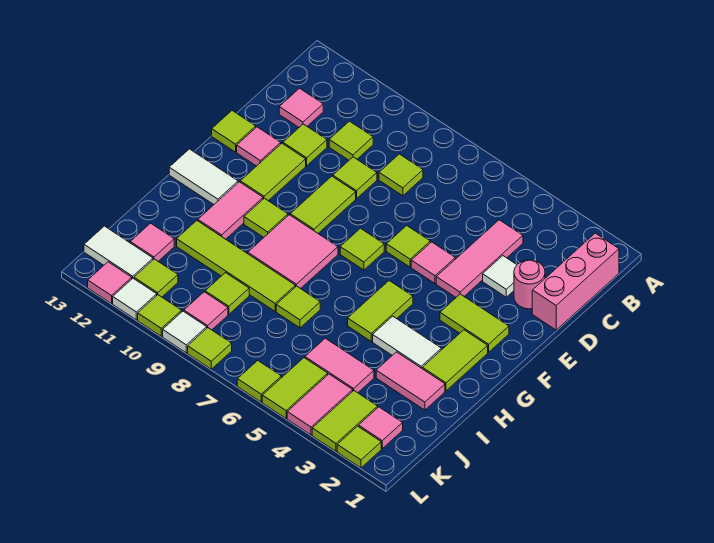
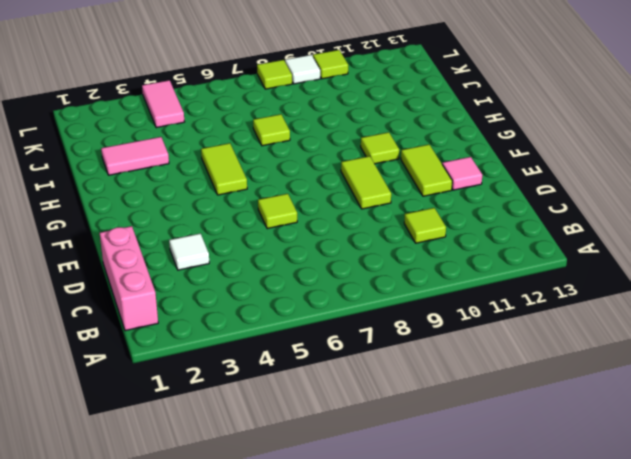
none -> pink 1x3 tile [436,220,523,297]
none -> lime 1x1 tile [379,154,423,196]
none -> pink 1x1 tile [279,88,323,127]
none -> pink 1x1 round brick [514,260,545,309]

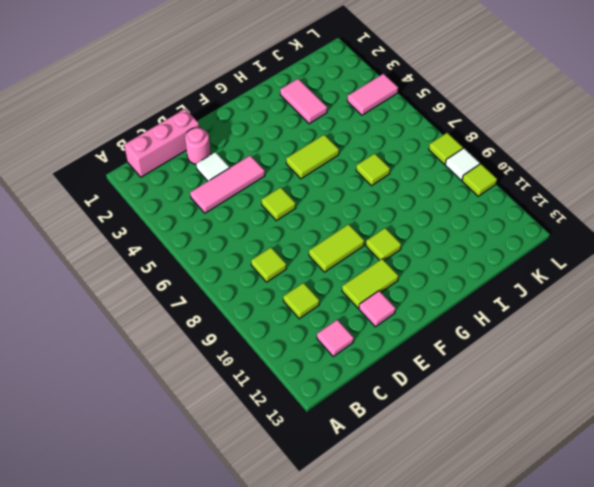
none -> lime 1x1 tile [333,157,377,199]
none -> lime 1x1 tile [283,124,327,166]
none -> pink 1x1 tile [411,242,455,284]
none -> lime 1x1 tile [212,111,256,152]

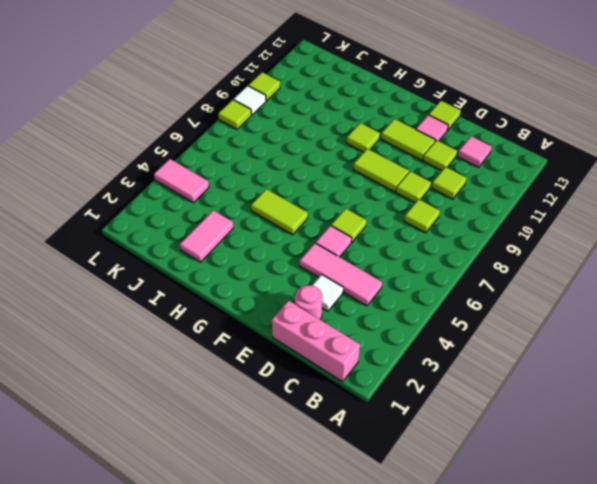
none -> lime 1x2 tile [440,294,509,352]
none -> lime 1x1 tile [340,228,384,270]
none -> lime 1x2 tile [422,330,488,391]
none -> pink 2x2 tile [248,215,338,289]

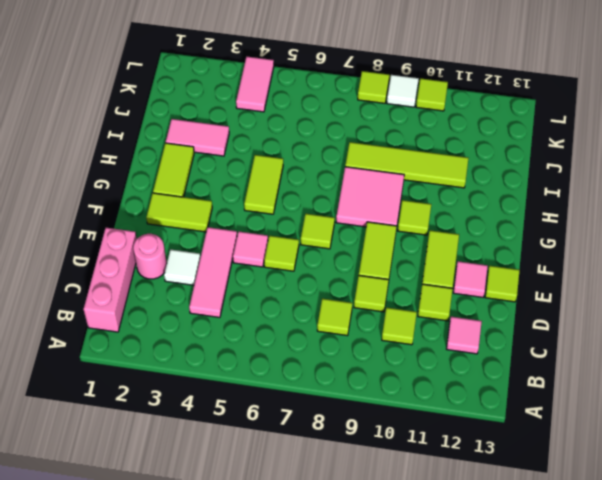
none -> pink 1x2 tile [198,182,263,239]
none -> white 1x2 tile [169,149,238,204]
none -> white 1x2 tile [373,316,441,368]
none -> lime 1x1 tile [276,286,320,328]

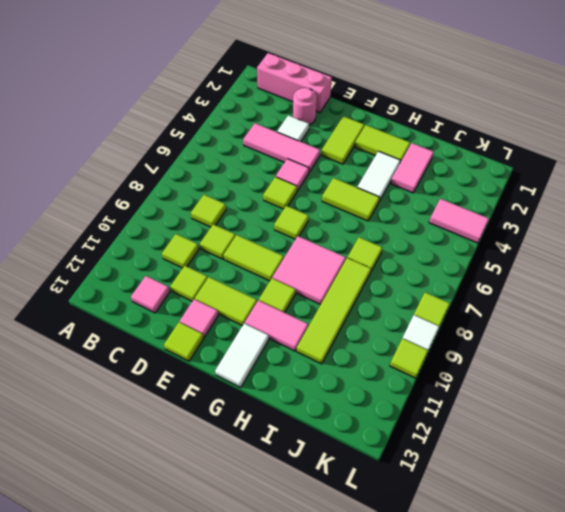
none -> pink 1x2 tile [305,338,374,393]
none -> lime 1x1 tile [205,273,249,314]
none -> pink 1x1 tile [130,223,174,261]
none -> pink 1x1 tile [359,407,403,448]

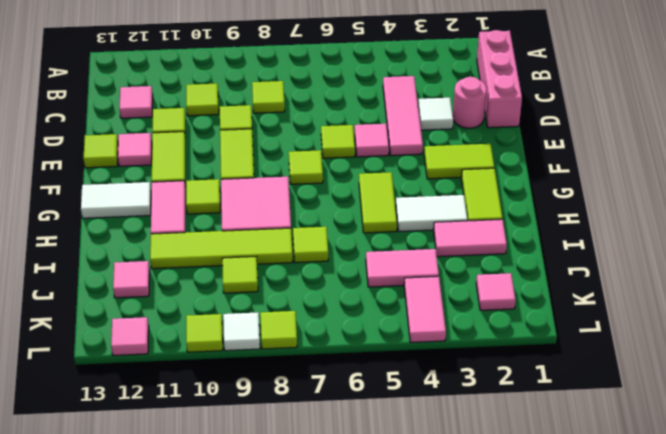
none -> lime 1x2 tile [312,391,378,451]
none -> lime 1x2 tile [262,358,328,418]
none -> pink 1x1 tile [184,292,228,330]
none -> lime 1x1 tile [134,259,178,297]

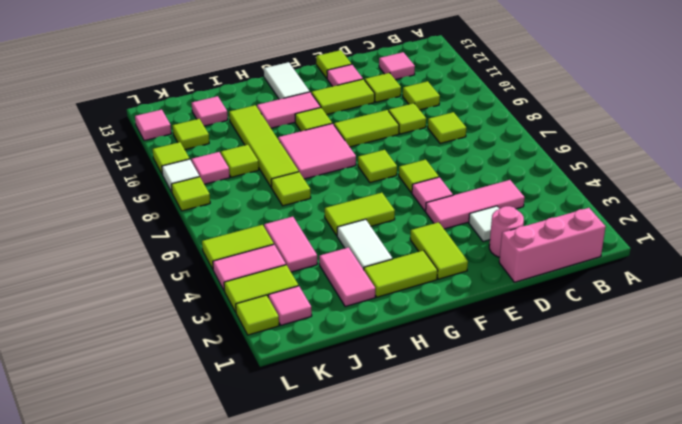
none -> white 1x2 tile [84,226,153,279]
none -> lime 1x1 tile [237,361,282,402]
none -> white 1x1 tile [113,278,157,320]

